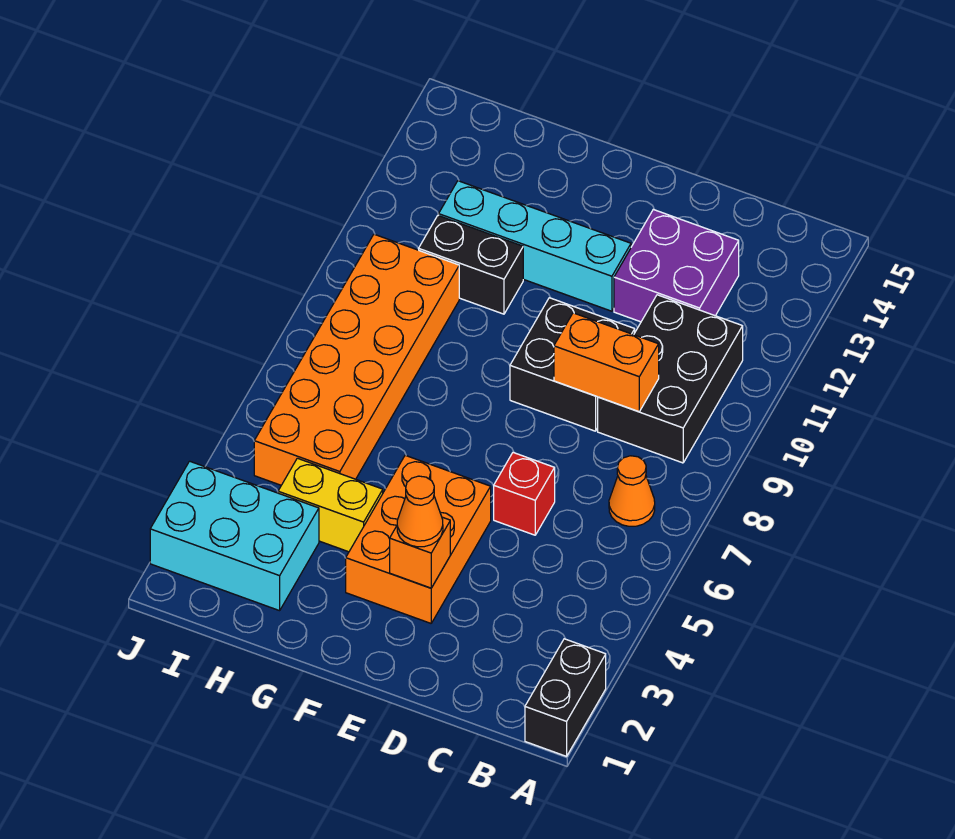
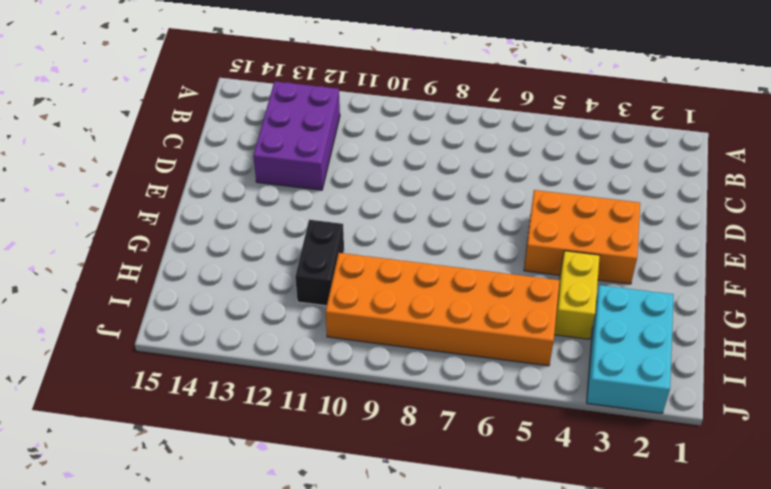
purple 2x3 brick [253,82,340,190] -> purple 2x2 brick [614,210,739,322]
none -> black 1x2 brick [525,639,606,756]
none -> orange 1x1 cone [609,456,655,526]
none -> black 2x3 brick [598,295,743,463]

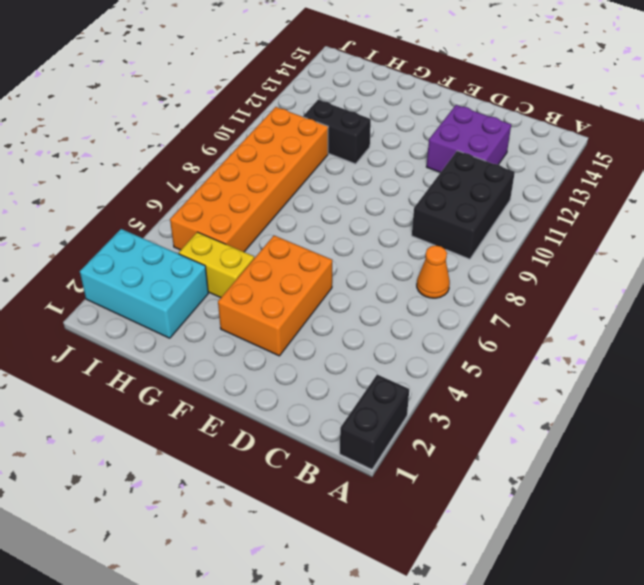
none -> red 1x1 brick [494,453,555,535]
none -> black 2x2 brick [510,298,635,431]
none -> cyan 1x4 brick [439,181,631,311]

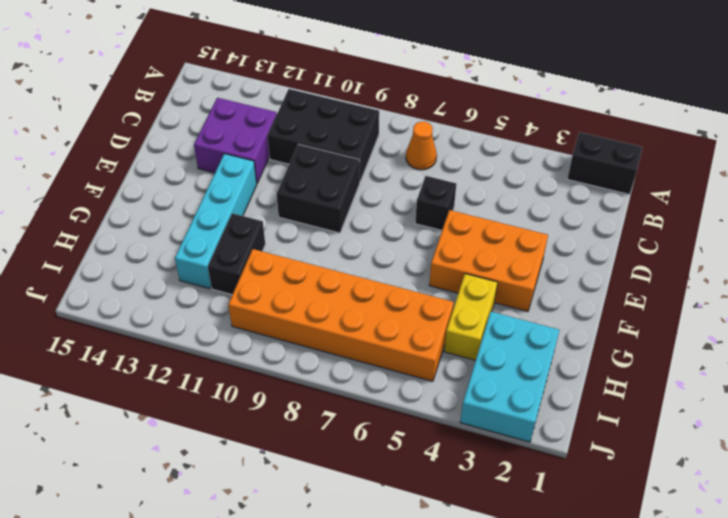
black 1x1 brick [415,176,456,230] -> red 1x1 brick [494,453,555,535]
none -> orange 1x2 brick [554,313,659,412]
none -> orange 1x1 brick [390,517,450,588]
none -> orange 1x1 cone [397,476,443,547]

